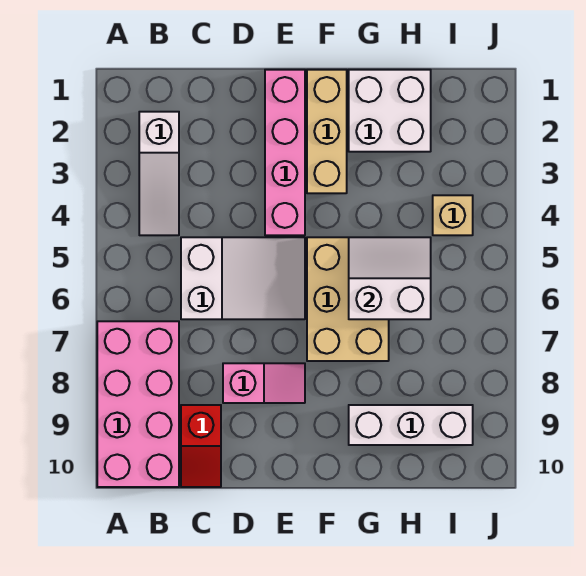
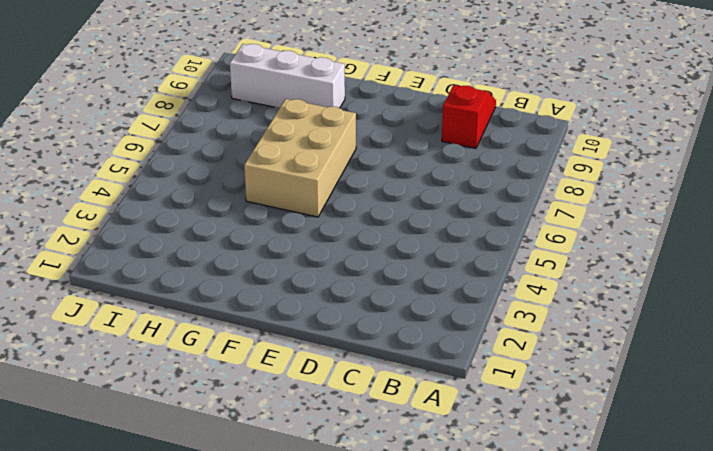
none -> pink 2x4 brick [97,321,179,487]
none -> white 1x3 slope [139,112,179,235]
none -> white 2x3 slope [181,237,305,319]

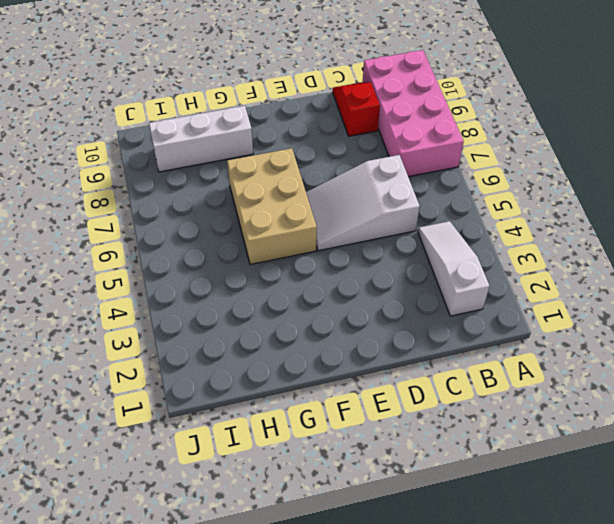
none -> pink 1x2 slope [223,363,305,403]
none -> pink 1x4 brick [265,70,305,235]
none -> tan 1x3 brick [307,70,347,193]

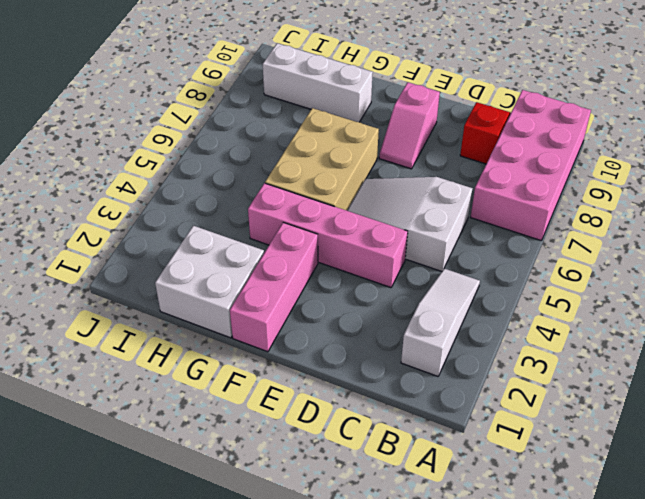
pink 1x4 brick [248,183,408,288] -> pink 1x4 brick turned to [265,70,305,235]
pink 1x2 slope [379,83,440,169] -> pink 1x2 slope turned to [223,363,305,403]
pink 1x3 brick [230,223,318,352] -> tan 1x3 brick [307,70,347,193]
none -> tan 1x1 brick [433,195,473,235]
none -> white 2x2 slope [349,237,431,319]

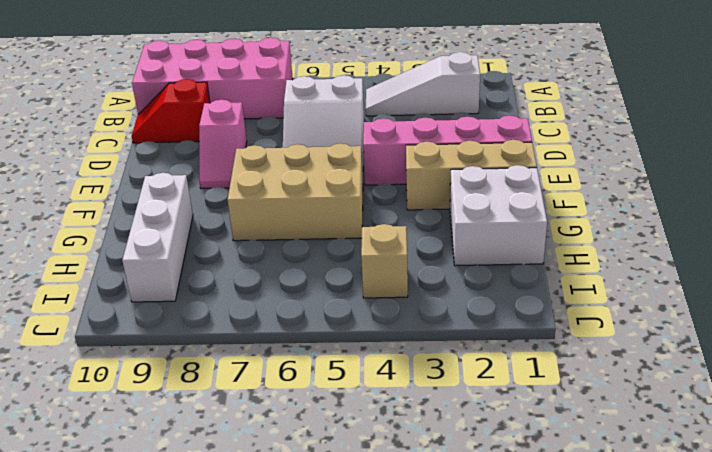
none -> white 2x2 slope [349,237,431,319]

